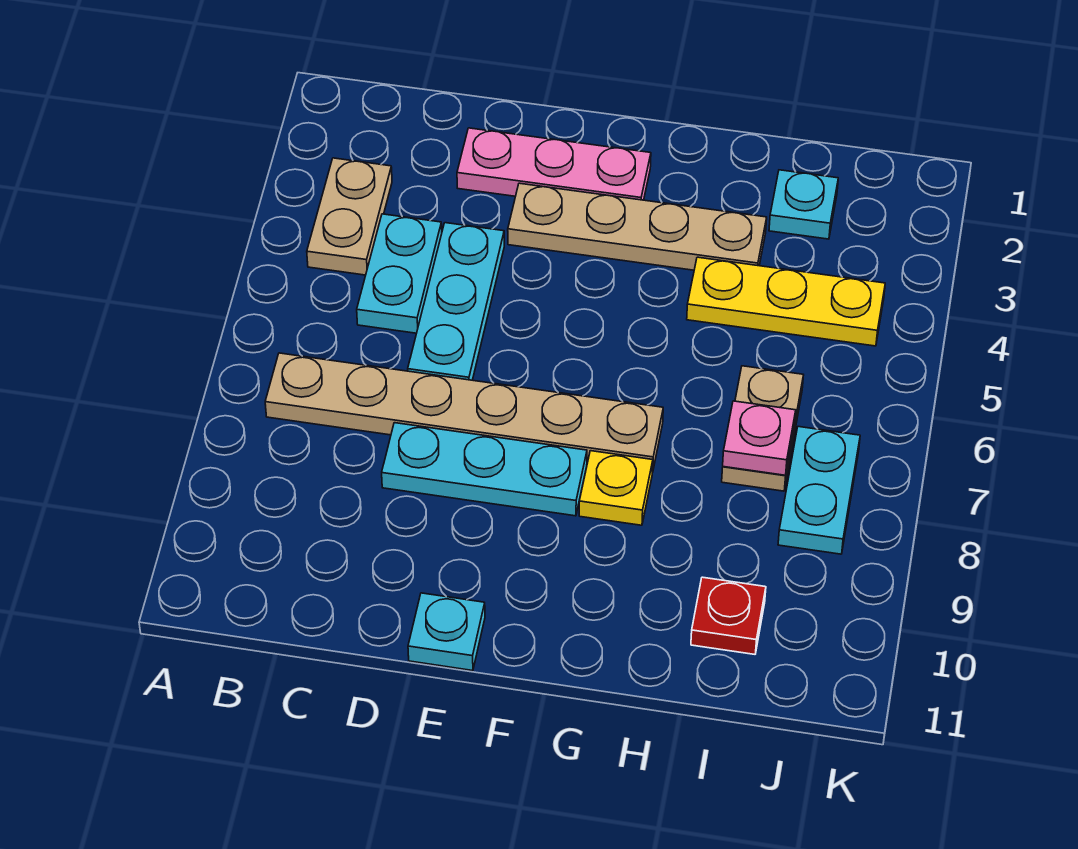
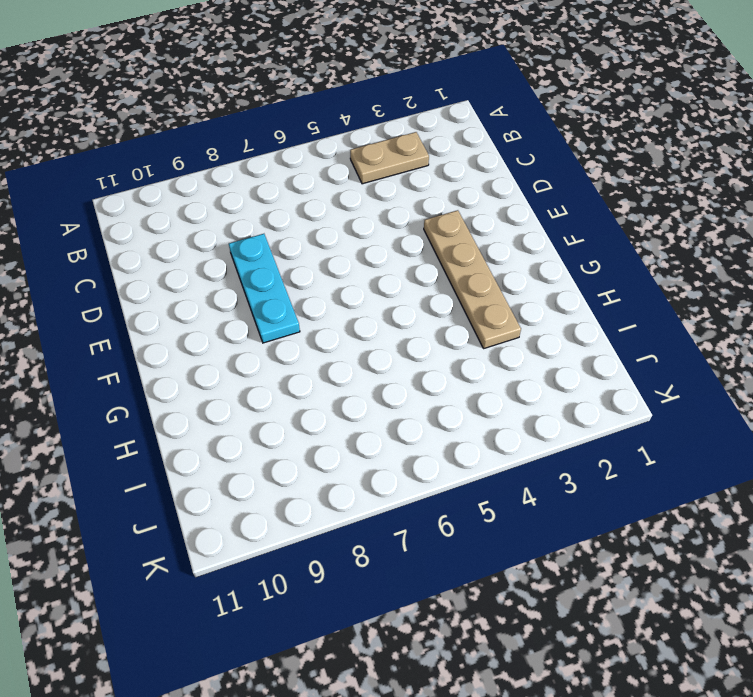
none -> tan 1x6 plate [265,353,663,472]
none -> cyan 1x2 plate [357,214,442,333]
none -> pink 1x3 plate [457,128,651,200]

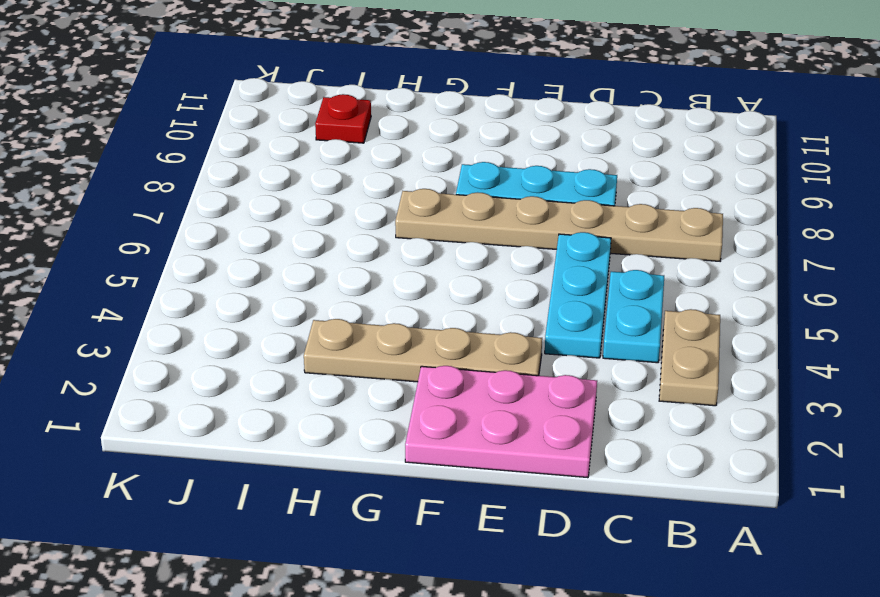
pink 2x3 plate [405,366,597,478] -> pink 1x3 plate [457,128,651,200]
none -> cyan 1x1 plate [408,593,485,671]
none -> yellow 1x1 plate [579,451,653,525]
none -> yellow 1x3 plate [687,257,885,346]

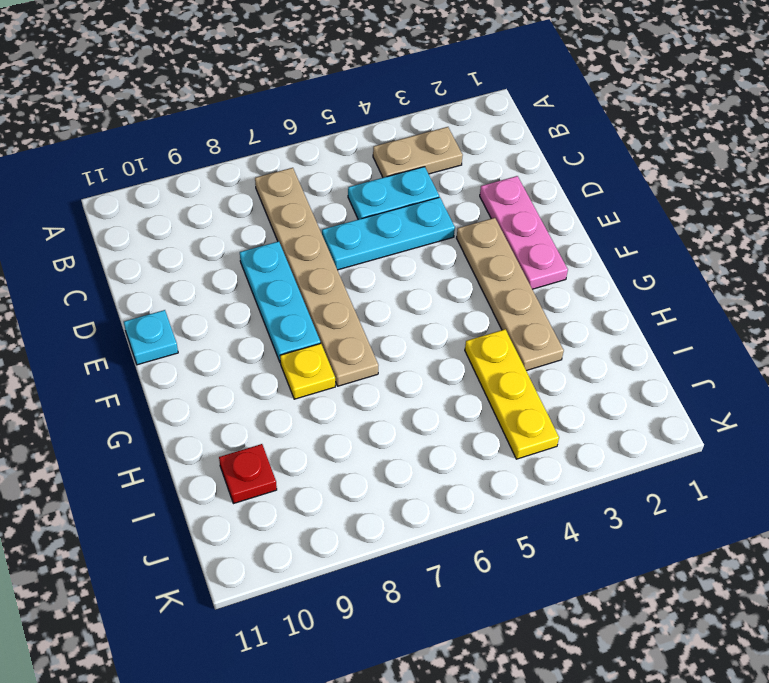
none -> cyan 1x1 plate [769,170,838,239]
none -> tan 1x2 plate [722,366,803,491]
none -> cyan 1x2 plate [778,427,860,554]

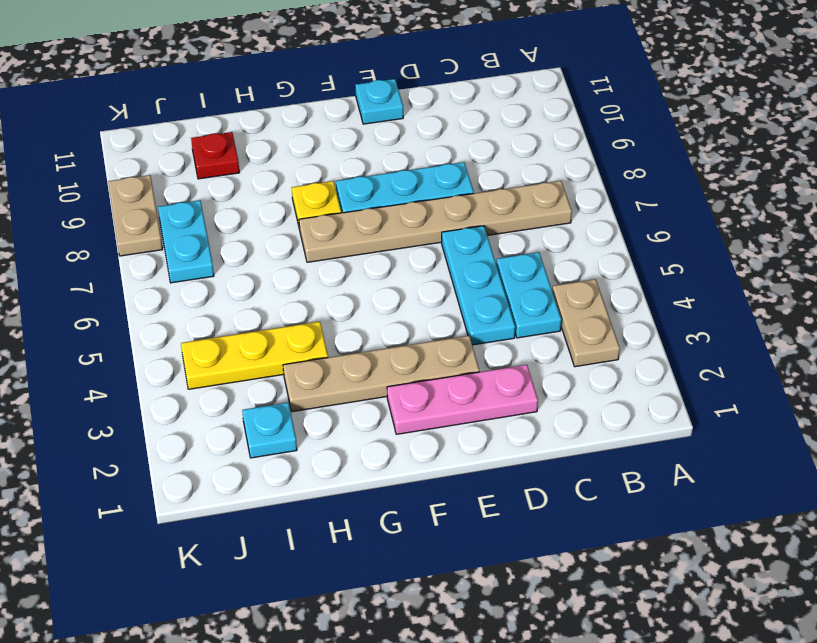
tan 1x2 plate [108,175,163,256] -> tan 1x2 plate moved to [722,366,803,491]
none -> pink 1x1 plate [723,401,796,475]

